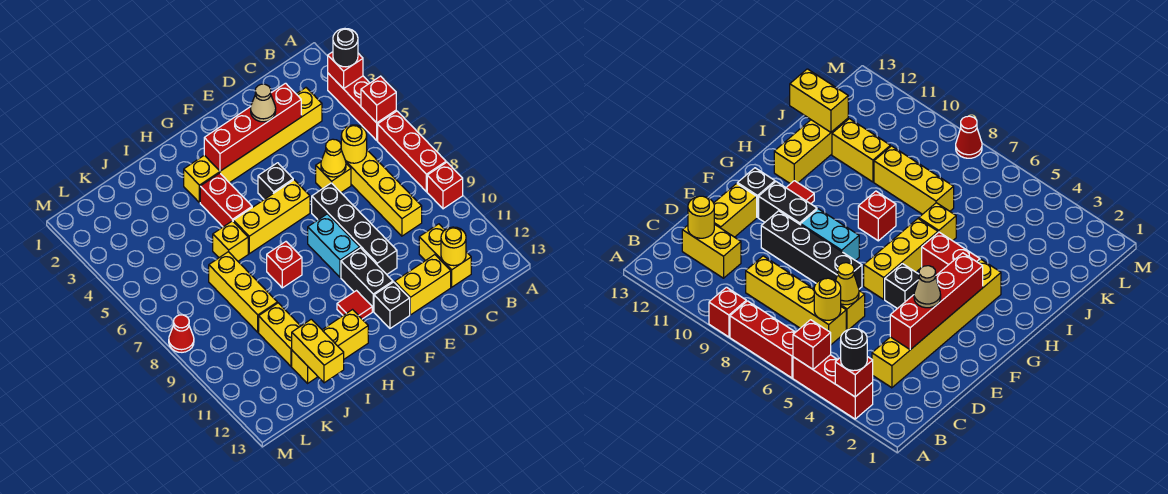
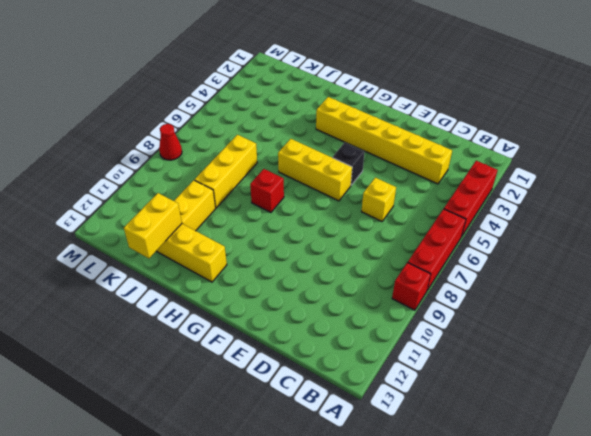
none -> yellow 1x4 brick [345,150,422,236]
none -> yellow 1x2 brick [419,224,471,287]
none -> yellow 1x2 brick [395,255,451,315]
none -> black 1x4 brick [312,183,397,274]

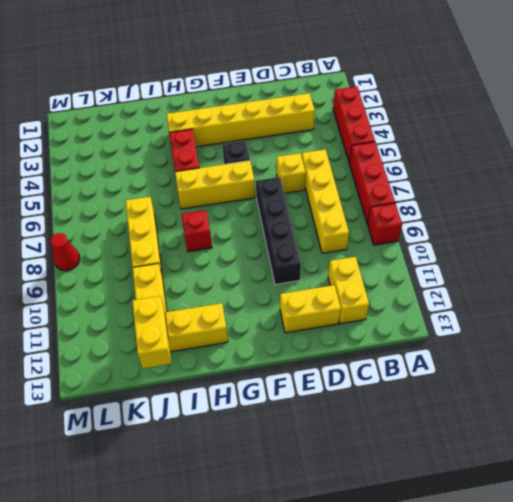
none -> cyan 1x2 brick [308,214,360,277]
none -> black 1x2 brick [341,248,393,311]
none -> black 1x1 brick [374,282,410,328]
none -> red 1x1 tile [337,291,372,319]

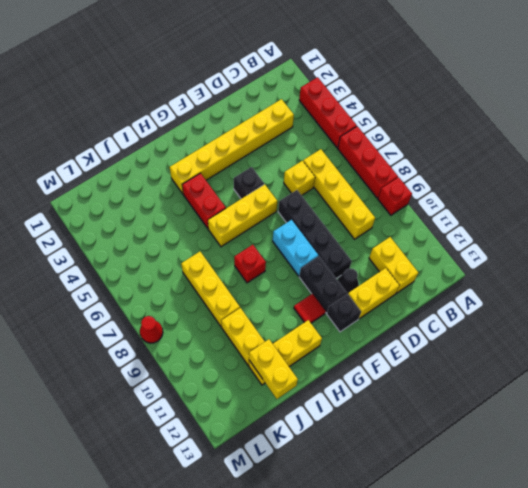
black 1x1 cone [338,268,359,294] -> none
none -> yellow 1x1 brick [213,221,248,261]
none -> red 1x1 brick [328,52,363,89]
none -> red 1x1 brick [361,76,396,123]
none -> yellow 1x1 round brick [341,125,367,163]

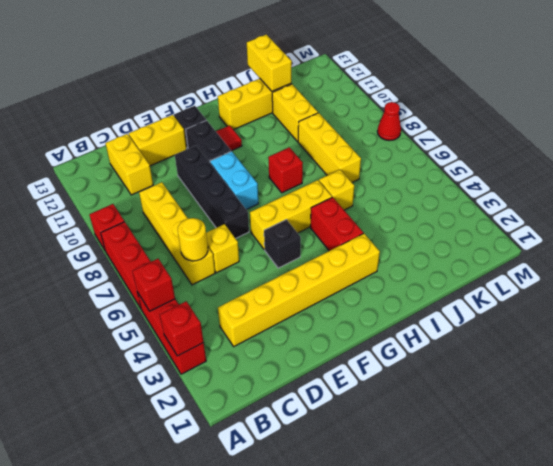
none -> yellow 1x1 round brick [441,227,466,266]
none -> red 1x4 brick [204,83,301,171]
none -> yellow 1x1 cone [321,139,346,177]
none -> black 1x1 round brick [333,29,358,67]

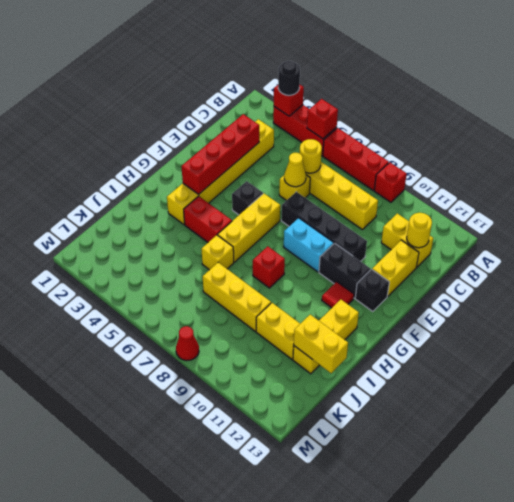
none -> tan 1x1 cone [251,84,276,122]

